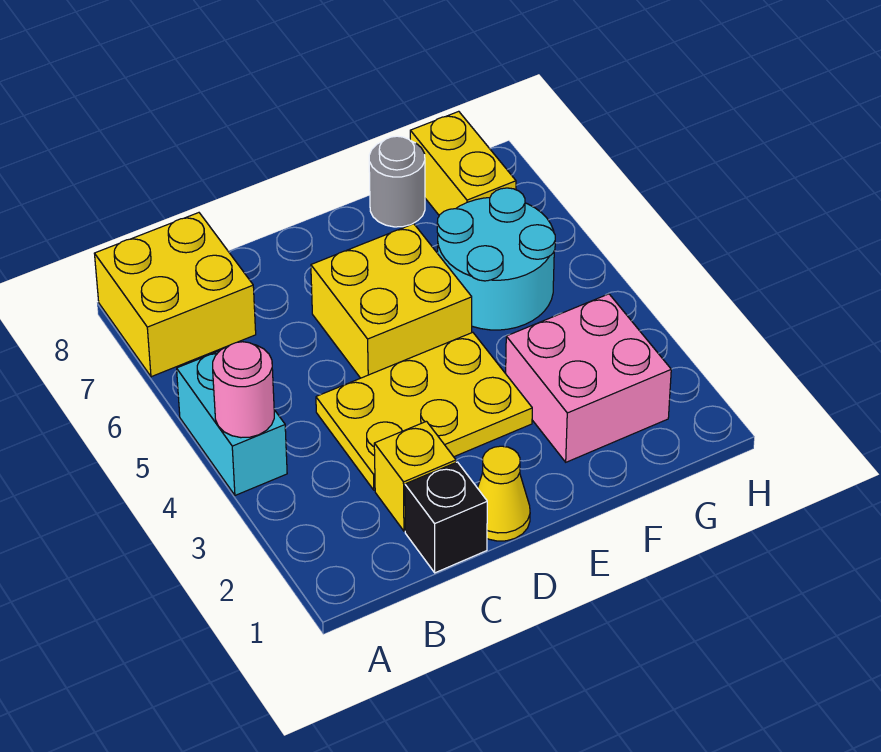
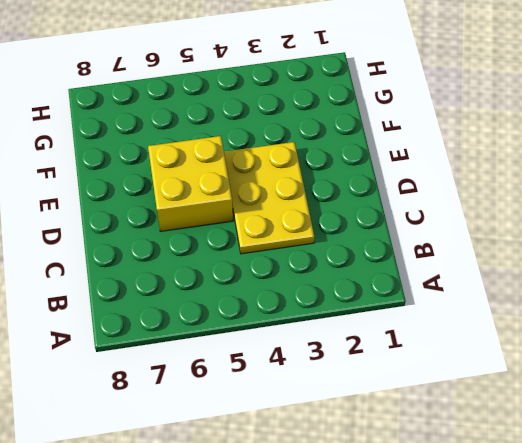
none -> cyan 1x2 brick [177,351,287,495]
none -> yellow 2x2 brick [94,213,256,377]
none -> black 1x1 brick [405,462,487,573]

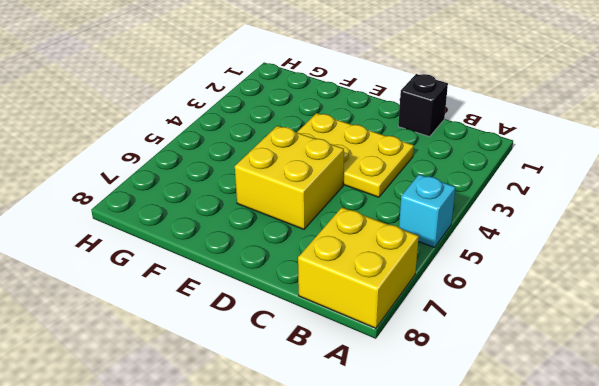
cyan 1x1 brick [399,174,456,247] -> cyan 1x2 brick [177,351,287,495]
none -> yellow 1x1 brick [374,421,456,531]
none -> yellow 1x1 cone [478,446,530,541]
none -> pink 2x2 brick [506,294,671,462]

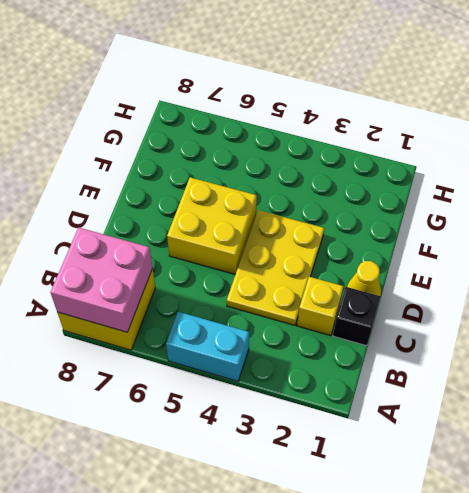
pink 2x2 brick [51,228,153,332] -> pink 2x2 brick moved to [506,294,671,462]
none -> cyan 2x2 round brick [437,188,555,330]
none -> grey 1x1 round brick [369,136,425,227]
none -> yellow 1x2 brick [410,111,516,215]

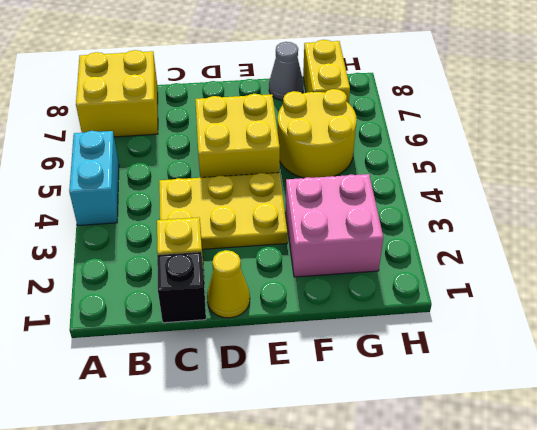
yellow 2x2 round brick [278,89,357,178] -> cyan 2x2 round brick [437,188,555,330]
grey 1x1 cone [269,42,304,101] -> grey 1x1 round brick [369,136,425,227]
none -> pink 1x1 round brick [213,342,274,438]

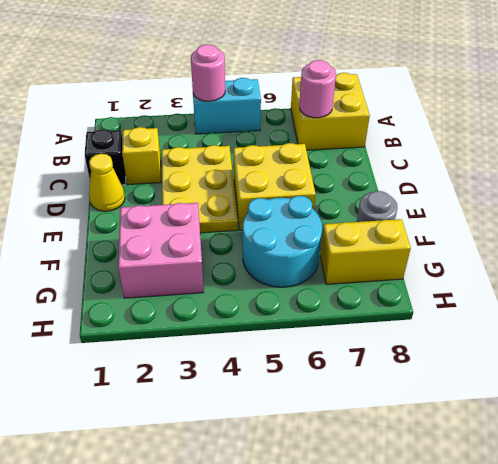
pink 1x1 round brick [299,60,336,118] -> none

